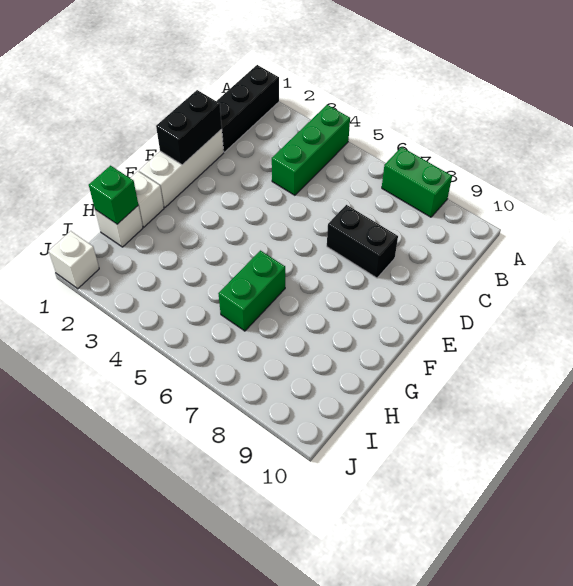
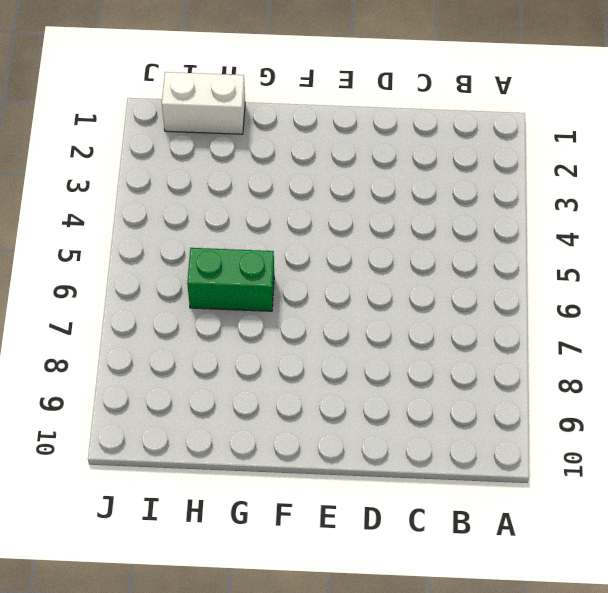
white 1x2 brick [162,72,245,134] -> white 1x1 brick [95,206,143,247]
none -> black 1x3 brick [217,65,279,152]
none -> green 1x3 brick [272,105,350,195]

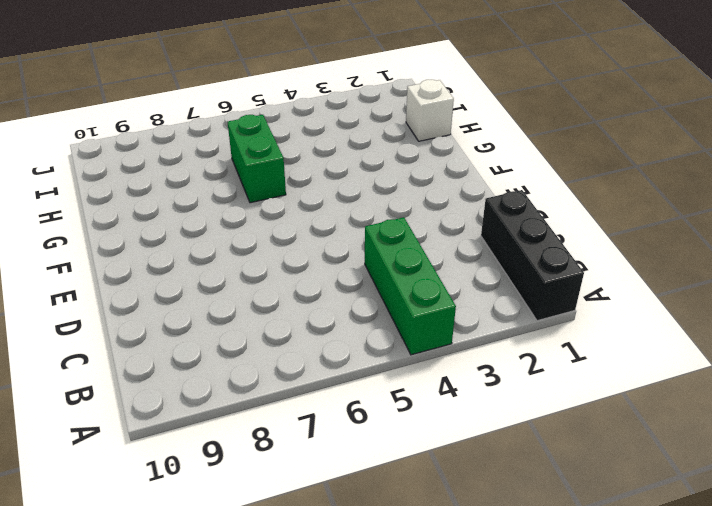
none -> green 1x2 brick [382,147,452,217]
none -> white 1x3 brick [139,129,224,208]

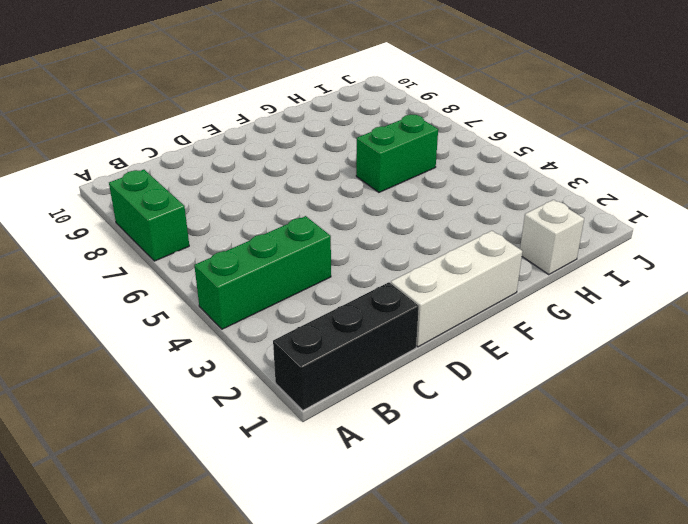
none -> black 1x2 brick [327,205,398,278]
none -> white 1x1 brick [131,171,164,227]

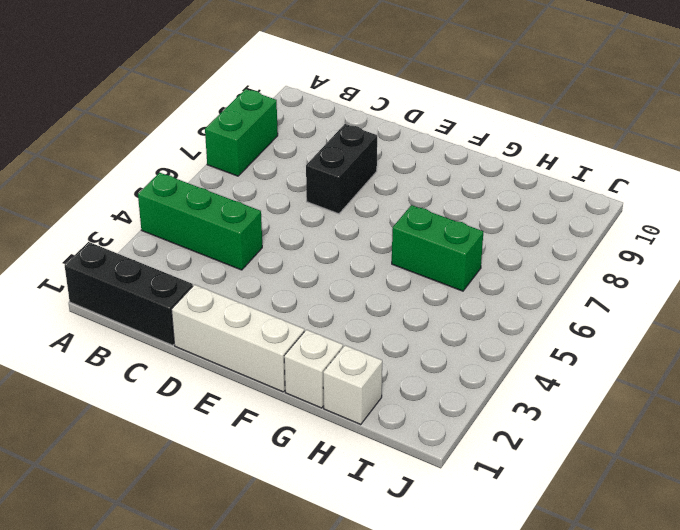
none -> white 1x1 brick [49,231,99,289]
none -> black 1x2 brick [156,90,222,165]

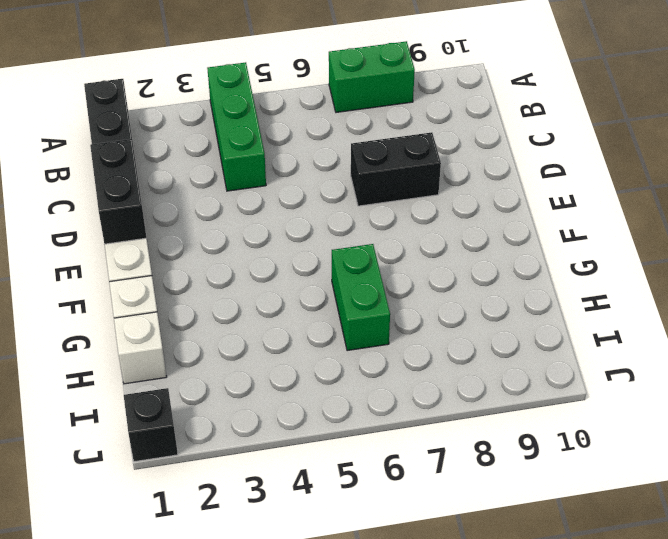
black 1x1 brick [124,388,178,462] -> white 1x1 brick [49,231,99,289]
none -> green 1x1 brick [89,166,138,224]

